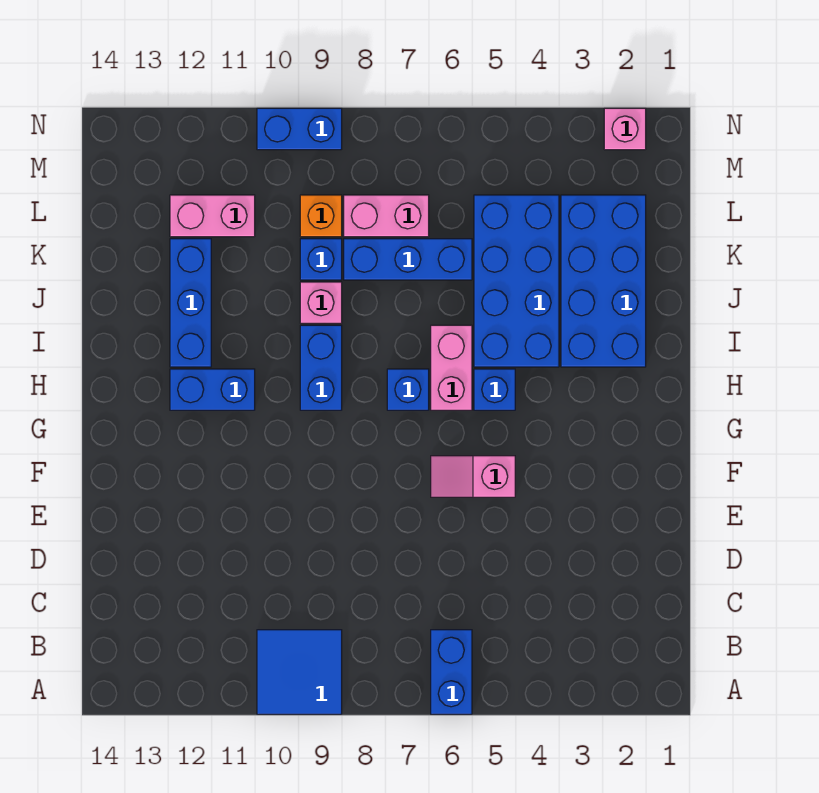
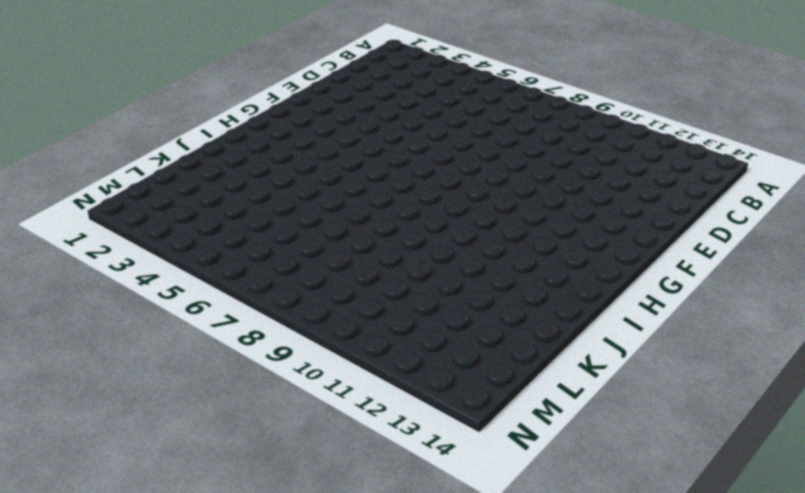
none -> blue 1x2 brick [431,630,472,714]
none -> blue 2x2 tile [257,630,342,714]
none -> pink 1x2 slope [431,456,515,497]

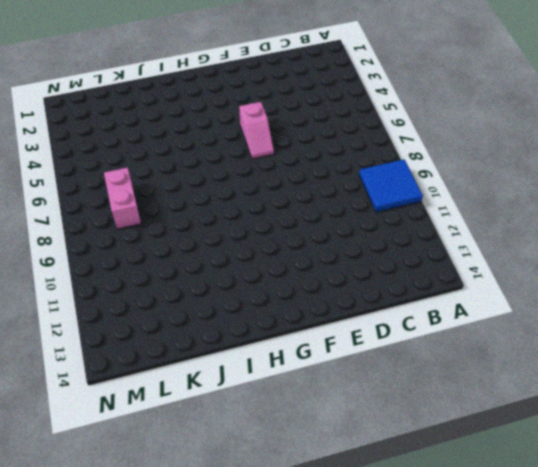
none -> blue 1x2 brick [431,630,472,714]
none -> blue 1x1 brick [474,369,515,410]
none -> pink 1x2 brick [431,325,472,410]

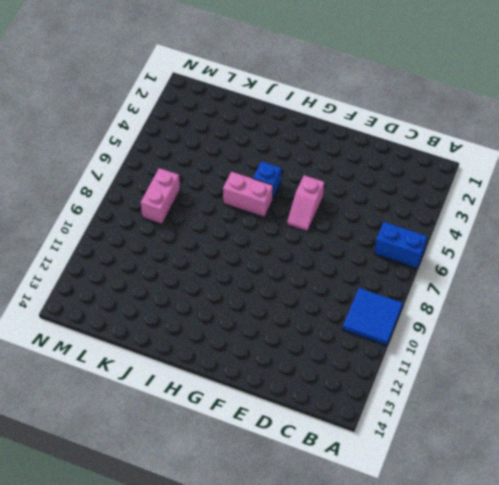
none -> blue 1x1 brick [387,369,429,410]
none -> blue 1x2 brick [300,325,342,410]
none -> blue 1x2 brick [170,369,255,410]

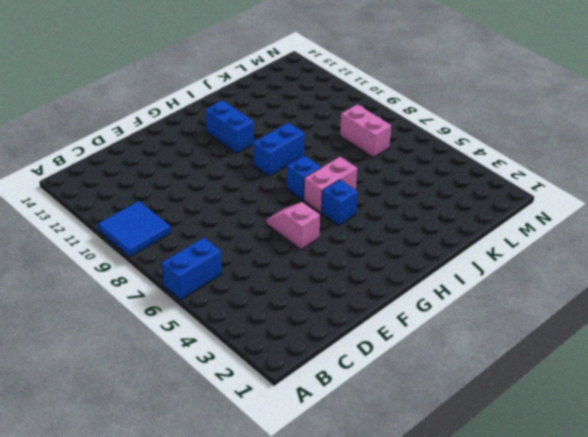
none -> blue 2x4 brick [561,195,646,367]
none -> blue 2x4 brick [474,195,559,367]
none -> blue 1x3 brick [170,239,211,367]

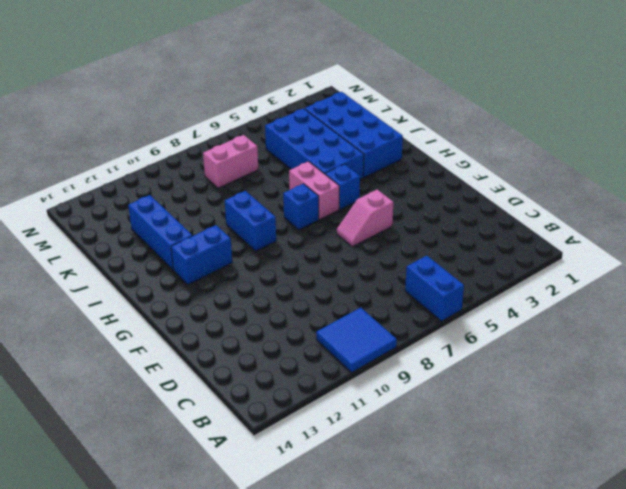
none -> pink 1x1 brick [300,282,342,323]
none -> blue 1x3 brick [344,239,472,280]
none -> blue 1x1 brick [300,239,342,280]

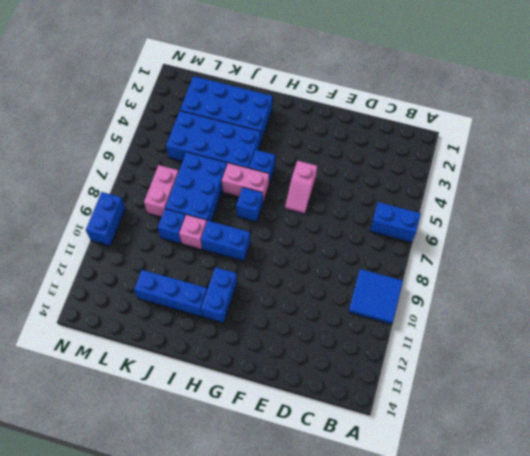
blue 2x3 brick [165,152,227,222] -> blue 1x3 brick [344,239,472,280]
none -> orange 1x1 brick [300,195,342,237]
none -> pink 1x2 brick [170,195,255,237]
none -> pink 1x1 brick [604,108,646,150]

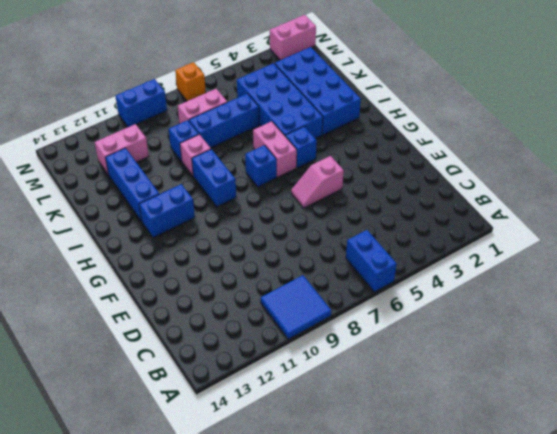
pink 1x2 brick [270,15,316,60] -> pink 1x1 brick [604,108,646,150]
orange 1x1 brick [175,62,206,101] -> orange 1x1 brick moved to [300,195,342,237]

